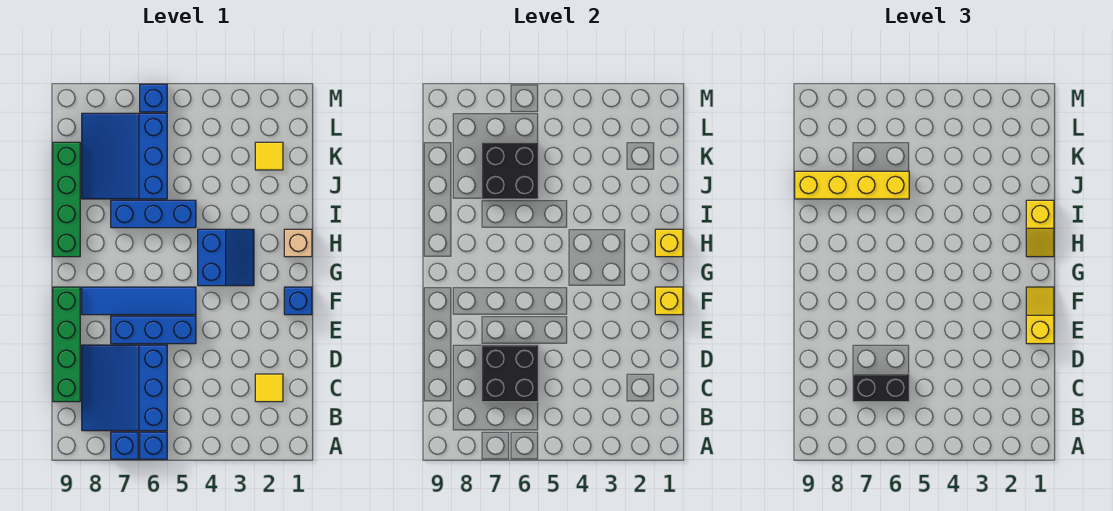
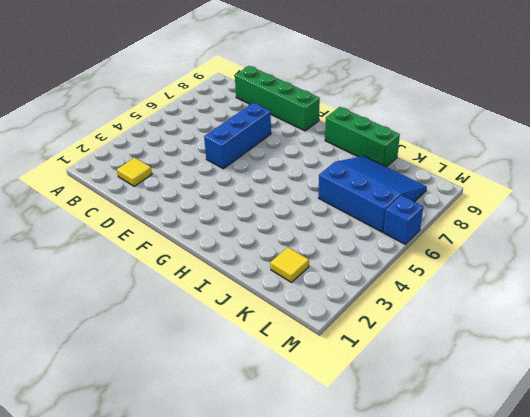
green 1x3 brick [325,107,400,167] -> green 1x4 brick [53,142,80,257]
none -> blue 1x1 brick [140,432,167,459]
none -> blue 1x1 brick [111,432,138,459]
none -> blue 3x3 slope [82,345,167,431]

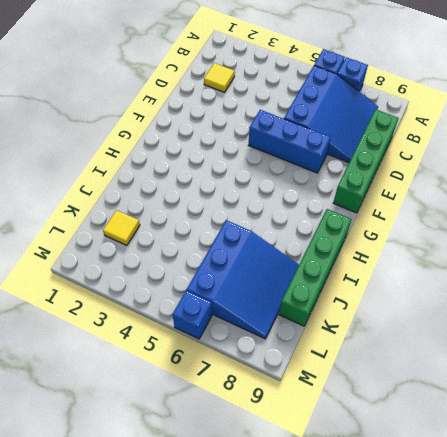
none -> blue 1x1 brick [284,287,312,315]
none -> blue 1x4 tile [82,287,196,315]
none -> blue 2x2 slope [198,229,254,286]

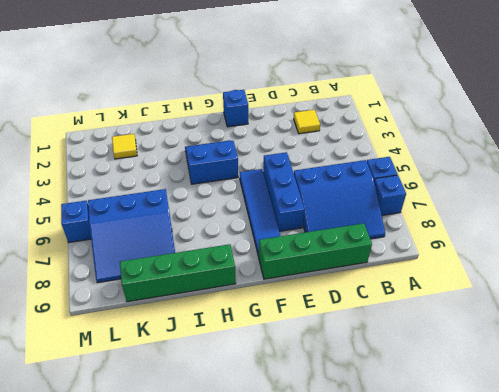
none -> tan 1x1 brick [284,229,312,257]
none -> blue 1x3 brick [111,200,196,228]
none -> black 2x2 brick [482,345,538,402]

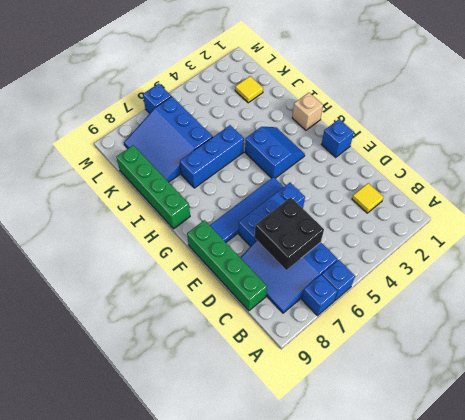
none -> yellow 1x1 brick [655,287,683,315]
none -> yellow 1x1 brick [655,229,683,257]
none -> black 2x2 brick [482,142,538,199]

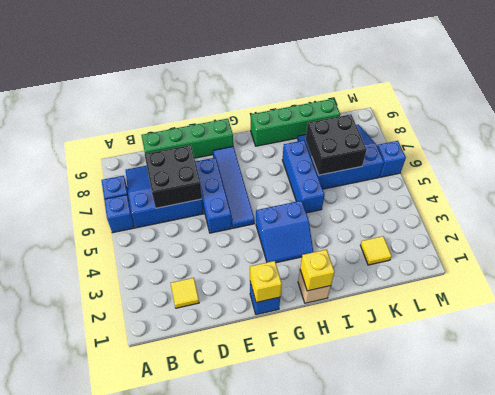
none -> black 1x2 brick [853,374,909,402]
none -> yellow 1x2 slope [1026,287,1054,344]
none -> yellow 1x2 slope [1026,200,1054,257]

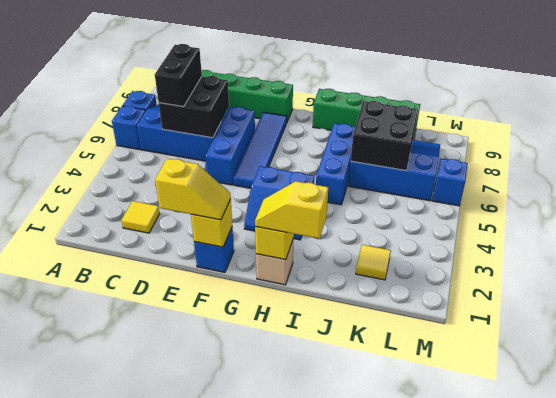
none -> yellow 1x4 brick [795,171,909,199]

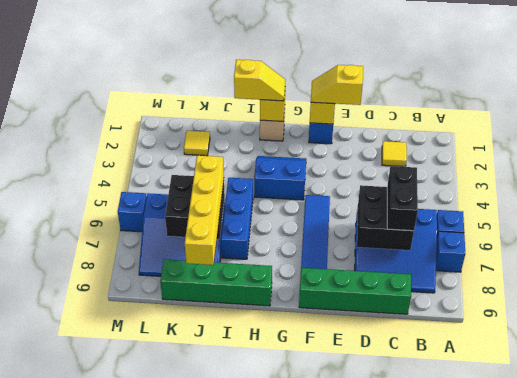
none -> blue 1x3 brick [111,316,196,344]

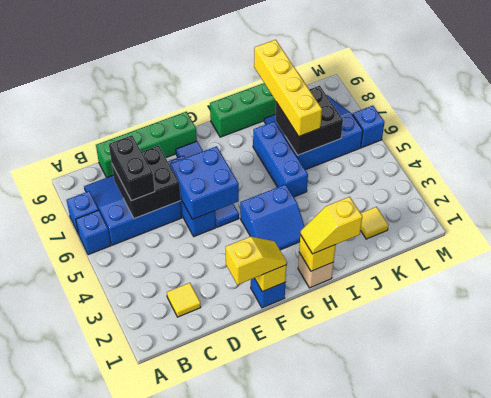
blue 2x2 brick [170,146,239,220] -> none

